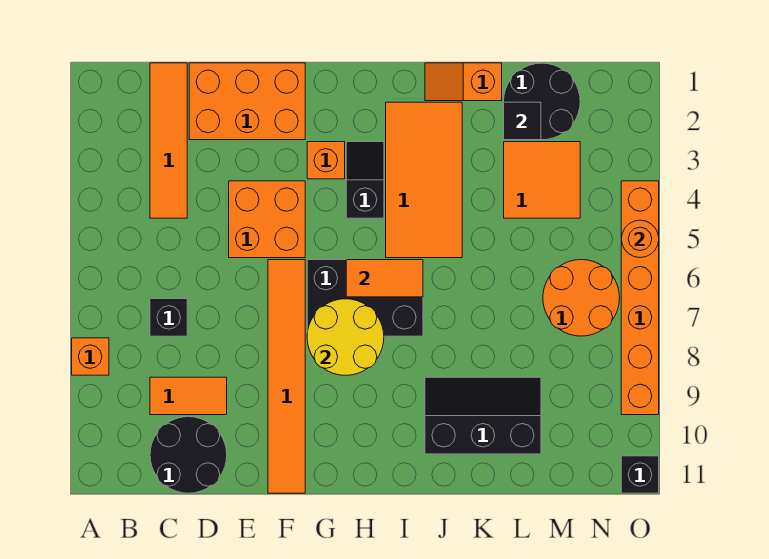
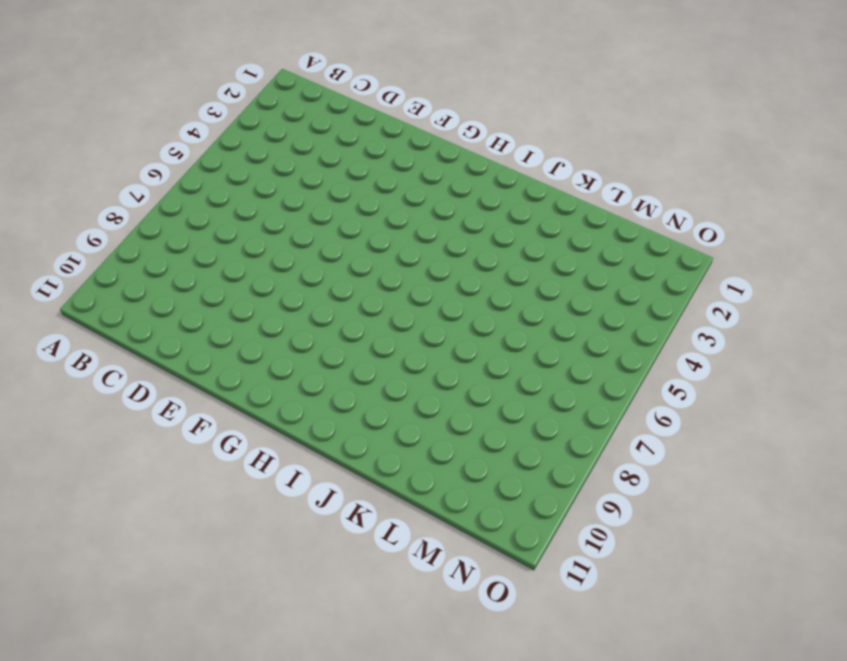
none -> orange 1x1 brick [72,338,109,375]
none -> orange 1x4 tile [150,63,187,218]
none -> black 1x1 brick [150,299,187,336]

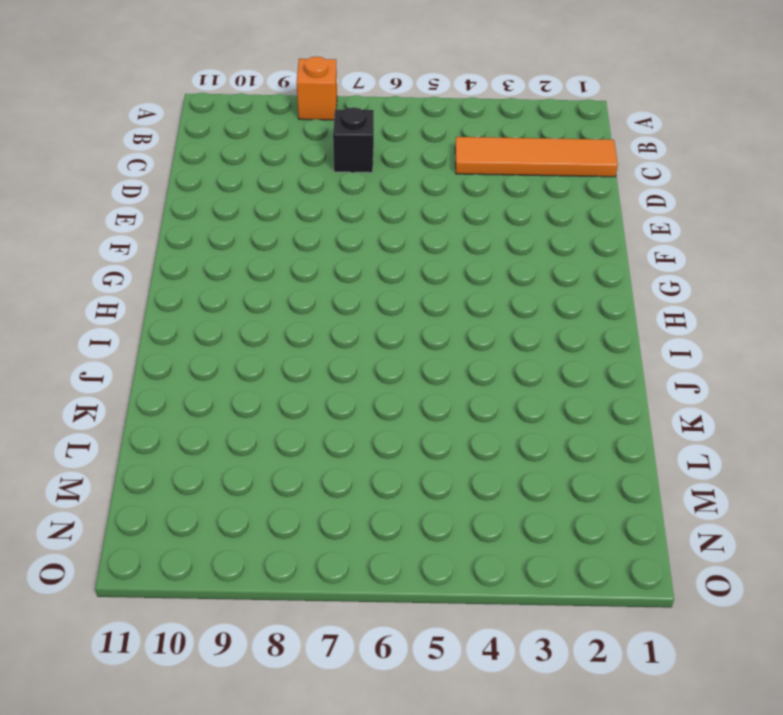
none -> orange 1x2 tile [150,377,227,415]
none -> black 2x2 round brick [150,417,227,493]
none -> orange 2x3 brick [189,63,305,140]

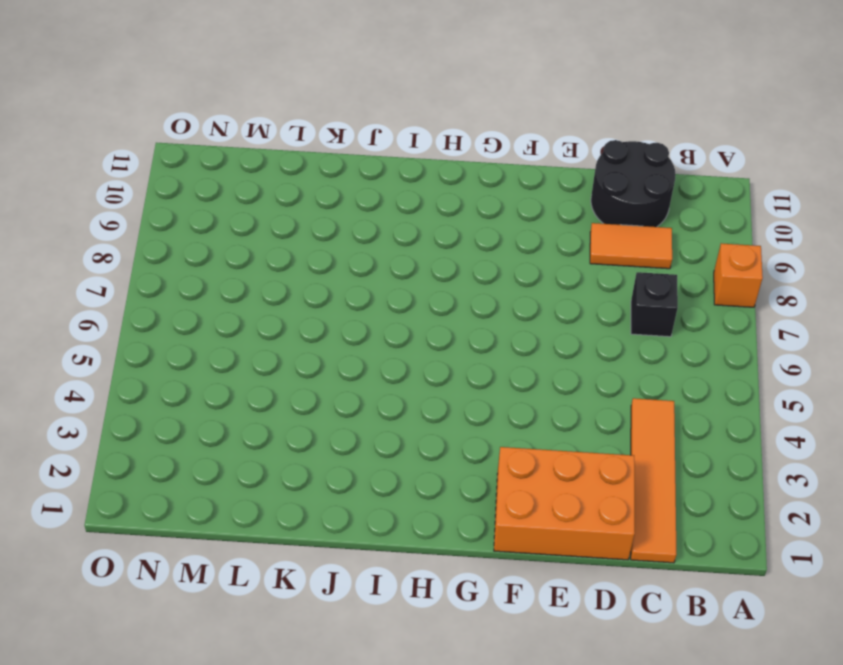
none -> orange 2x2 brick [229,181,305,258]
none -> orange 1x6 tile [268,260,305,493]
none -> orange 1x1 brick [307,142,345,179]

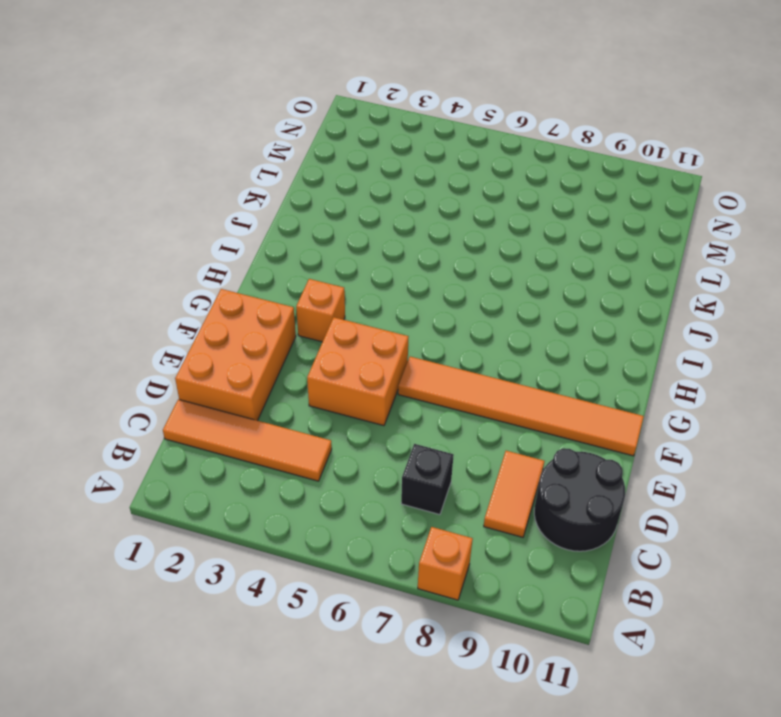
none -> black 2x3 brick [307,260,423,336]
none -> black 1x2 slope [346,142,384,218]
none -> orange 2x4 tile [386,102,462,258]

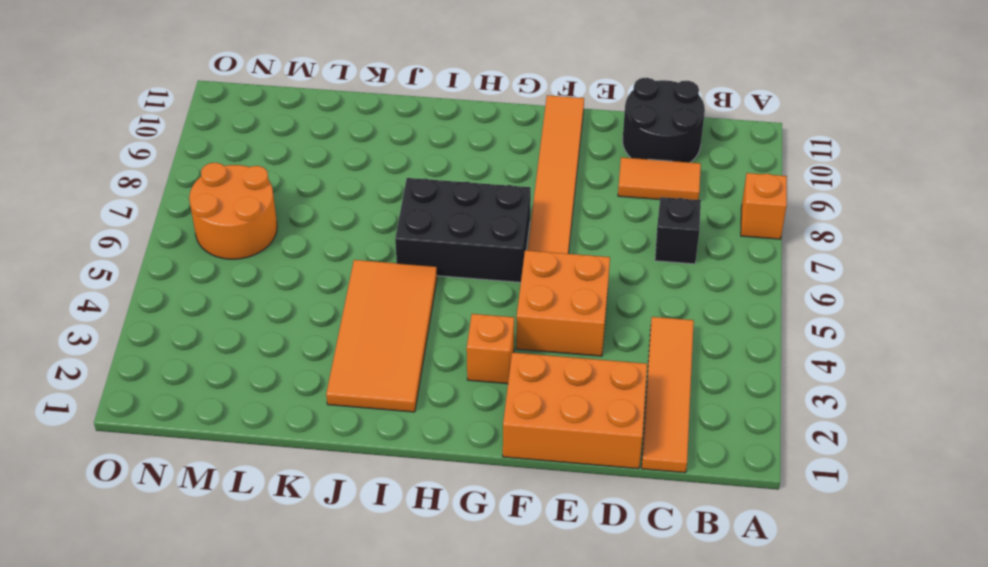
none -> black 1x2 slope [346,142,384,218]
none -> orange 1x2 slope [425,63,502,101]
none -> black 2x3 slope [425,377,541,454]

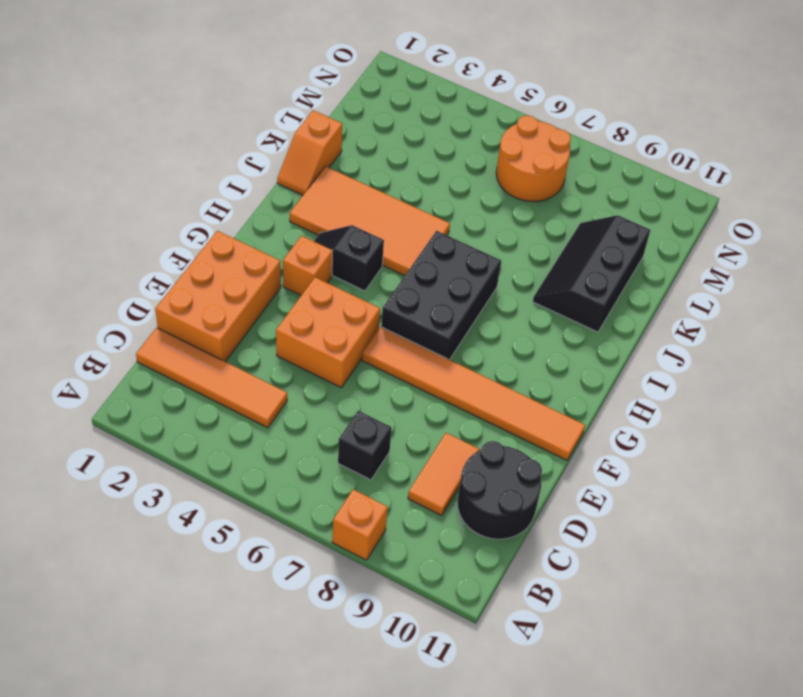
none -> black 2x2 round brick [504,63,580,140]
none -> orange 2x2 tile [504,142,580,218]
none -> orange 1x6 brick [621,181,659,415]

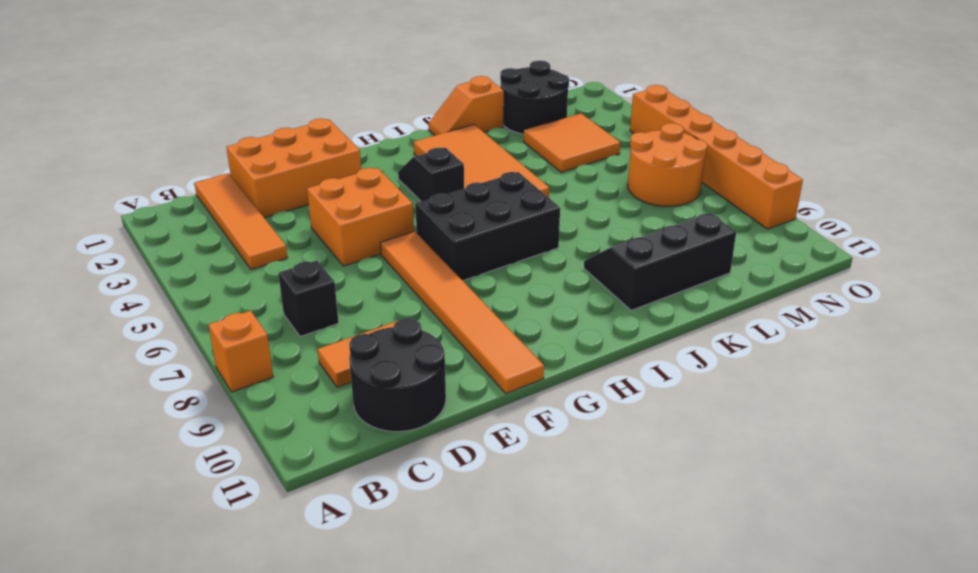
none -> orange 1x1 brick [307,142,345,179]
none -> black 1x1 brick [621,456,659,493]
none -> yellow 2x2 round brick [307,299,384,375]

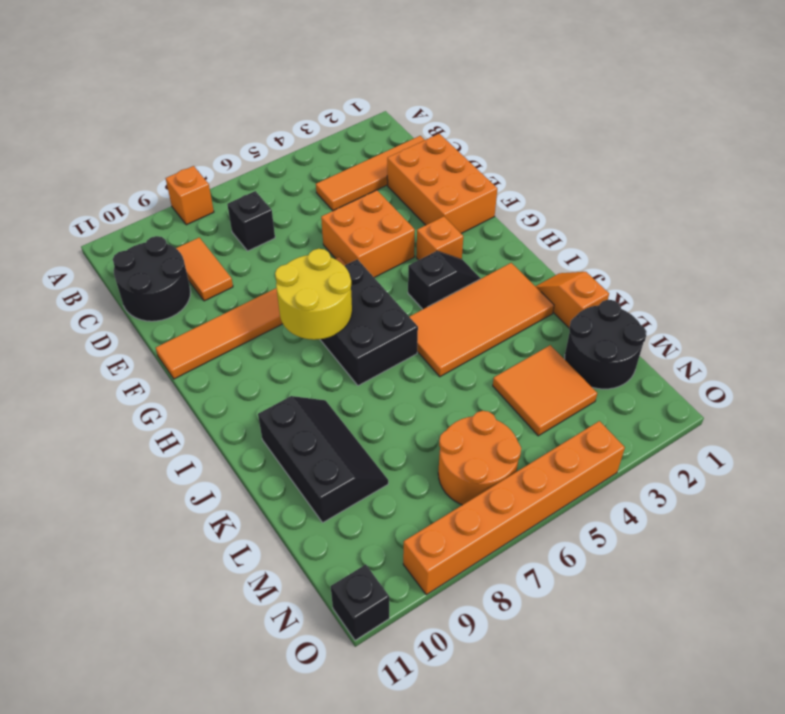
none -> orange 1x2 tile [346,260,423,297]
none -> black 1x1 tile [504,102,541,140]
none -> orange 1x1 round brick [621,220,659,258]

